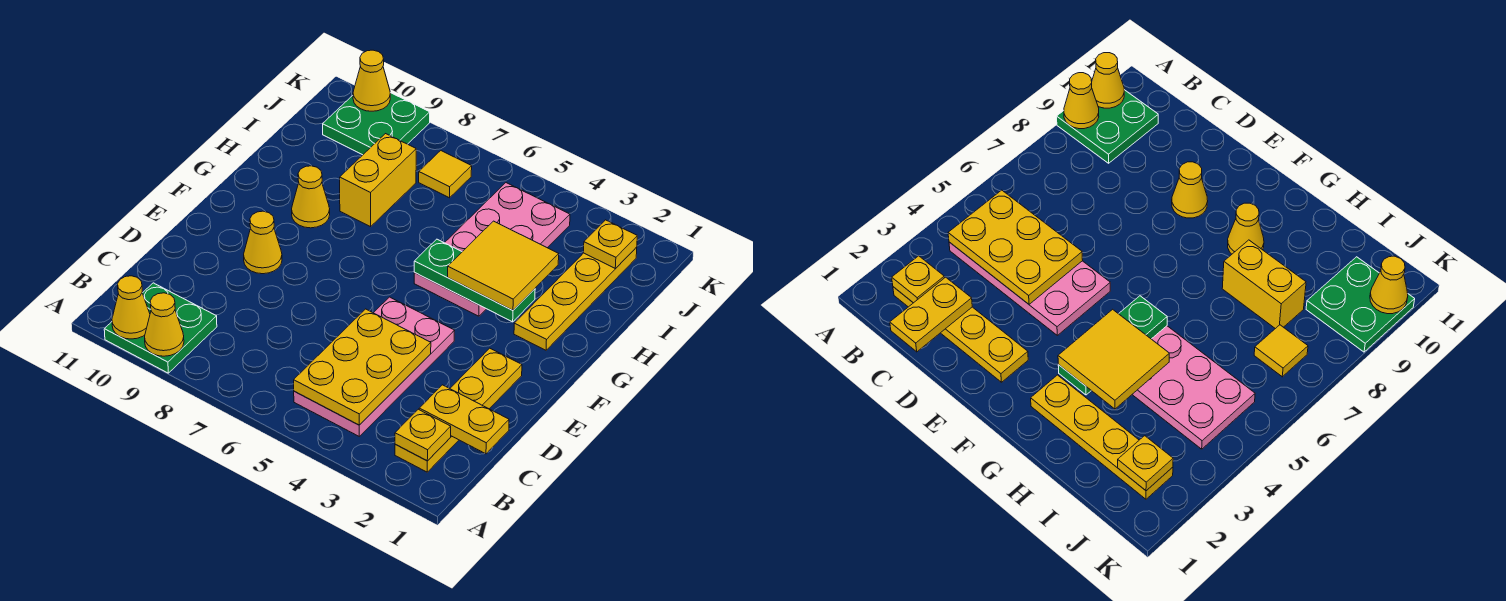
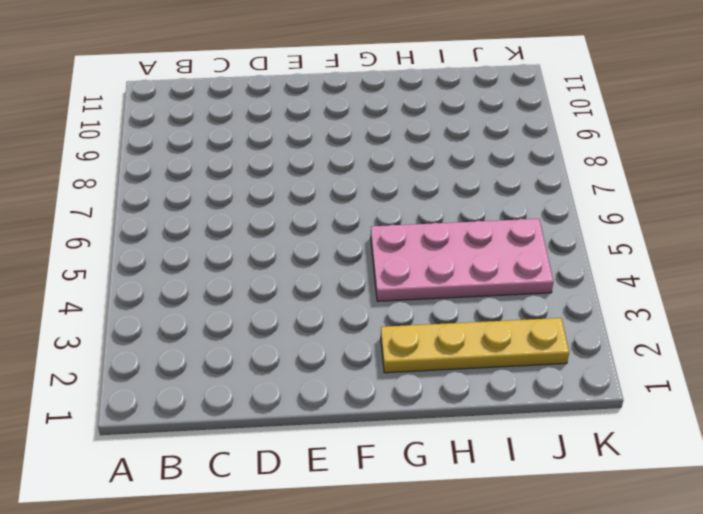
none -> green 2x2 plate [104,283,217,373]
none -> yellow 1x4 plate [395,348,522,472]
none -> pink 2x4 plate [294,297,455,436]

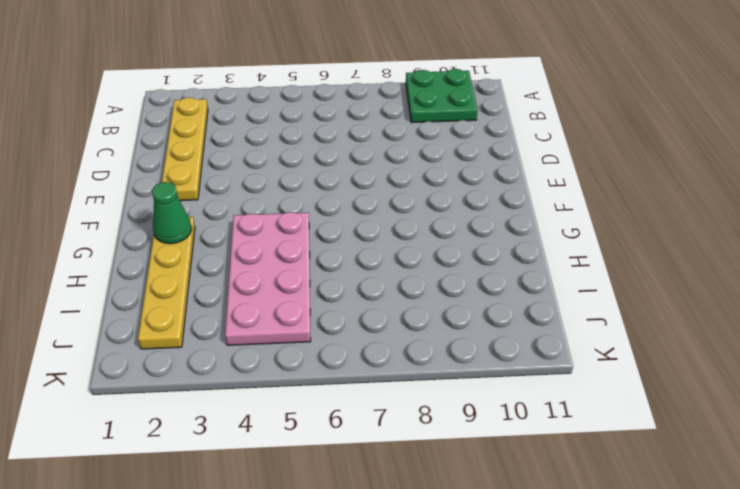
green 1x1 cone [152,182,192,244] -> none
none -> pink 2x4 plate [294,297,455,436]
none -> yellow 1x1 cone [244,211,282,274]
none -> yellow 1x1 cone [292,166,330,228]

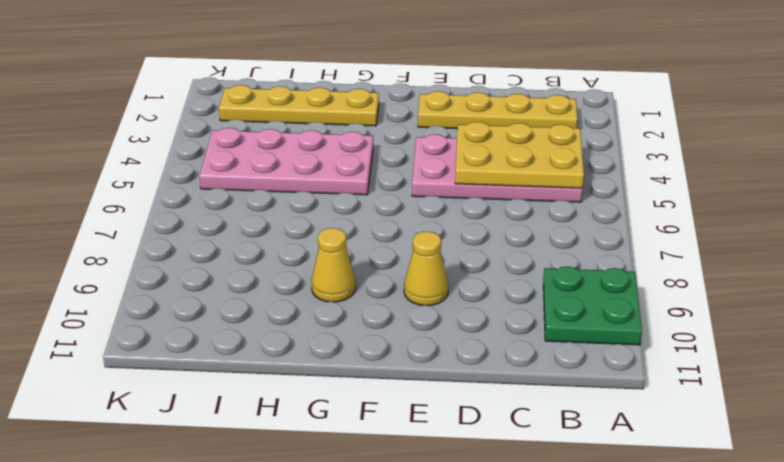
none -> yellow 1x2 brick [340,134,416,227]
none -> yellow 1x1 tile [419,151,472,198]
none -> green 2x2 plate [323,93,430,155]

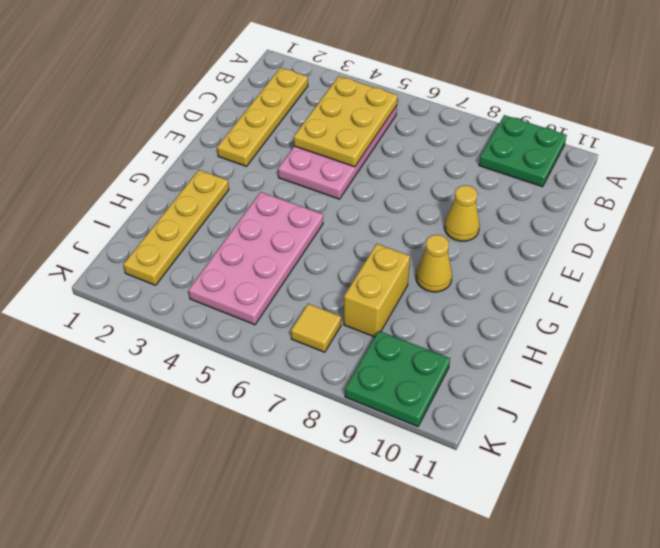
none -> yellow 1x1 cone [145,293,184,356]
none -> yellow 1x1 cone [112,276,150,339]
none -> yellow 1x1 plate [395,409,451,461]

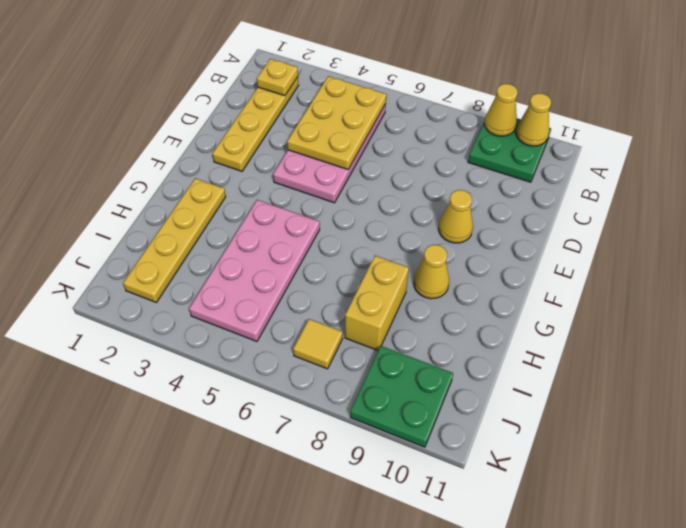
none -> yellow 1x2 plate [419,385,509,454]
none -> green 1x3 plate [414,239,535,322]
none -> yellow 1x1 plate [583,220,637,269]

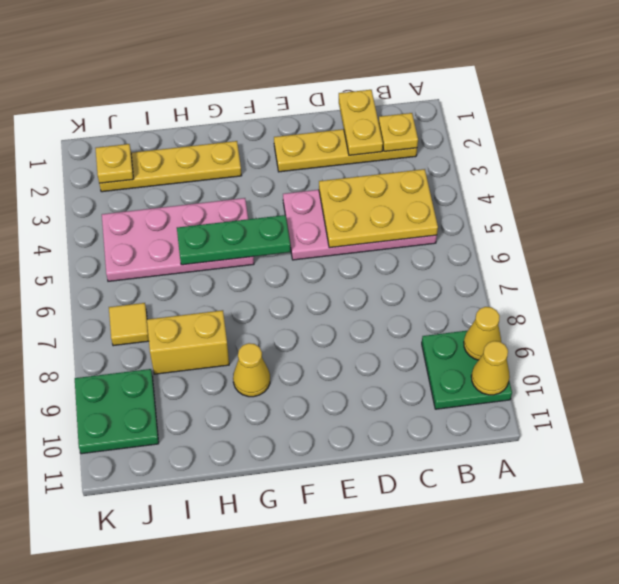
green 1x3 plate [177,215,291,265] -> green 1x3 plate turned to [414,239,535,322]
none -> yellow 1x1 cone [244,211,282,274]
none -> yellow 1x1 cone [353,50,390,111]
none -> yellow 2x2 tile [448,221,559,310]

